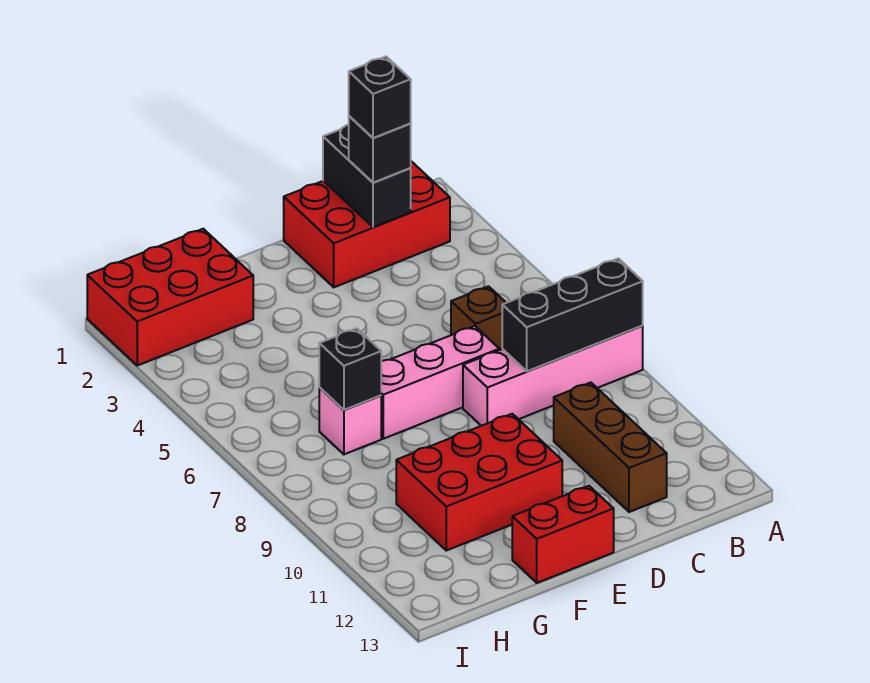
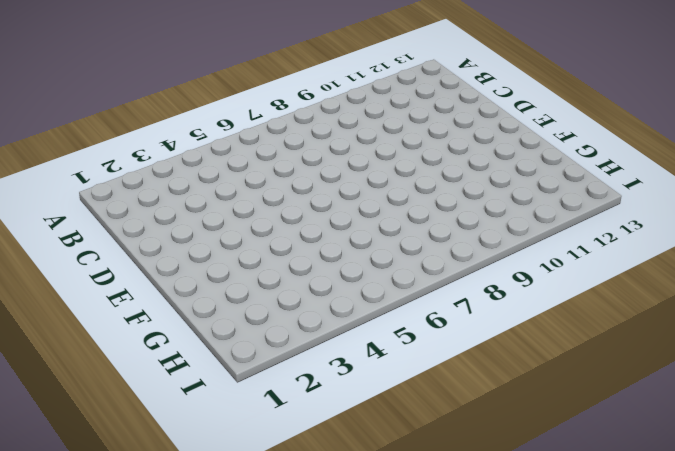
none -> pink 1x4 brick [463,325,643,426]
none -> red 2x3 brick [284,161,450,287]
none -> brown 1x1 brick [451,286,506,350]

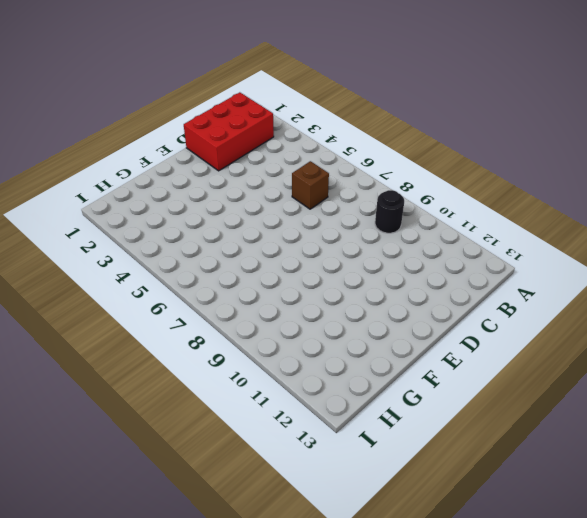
black 1x1 round brick [375,190,404,233] -> none
none -> pink 1x4 brick [463,325,643,426]
none -> brown 1x3 brick [554,382,667,512]
none -> pink 1x3 brick [381,326,499,439]

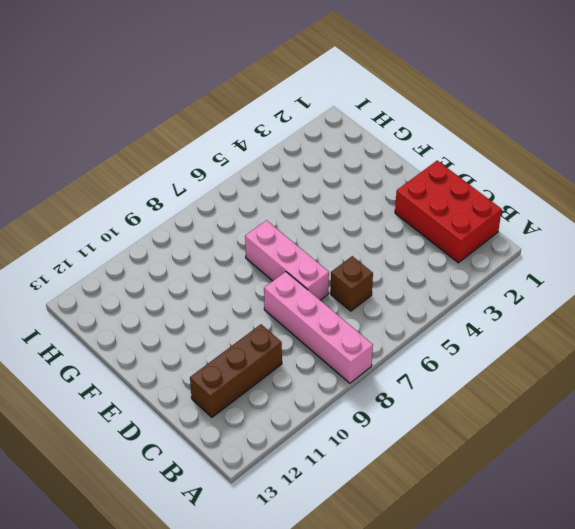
none -> red 2x3 brick [396,414,562,551]
none -> red 1x2 brick [512,486,614,583]
none -> red 2x3 brick [87,229,253,366]

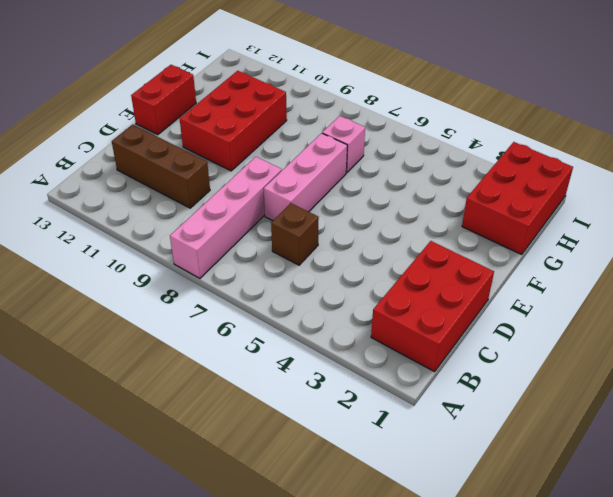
none -> black 1x3 brick [502,258,643,371]
none -> black 1x2 brick [323,125,411,227]
none -> black 1x1 brick [319,328,381,410]

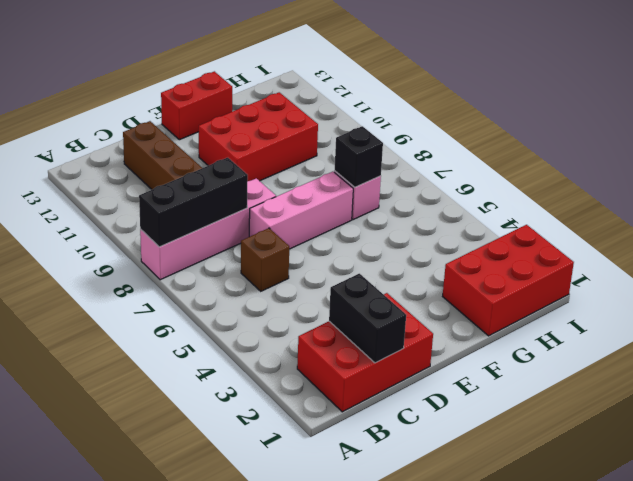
none -> black 1x1 brick [349,116,411,183]
none -> black 1x1 brick [349,57,411,138]

